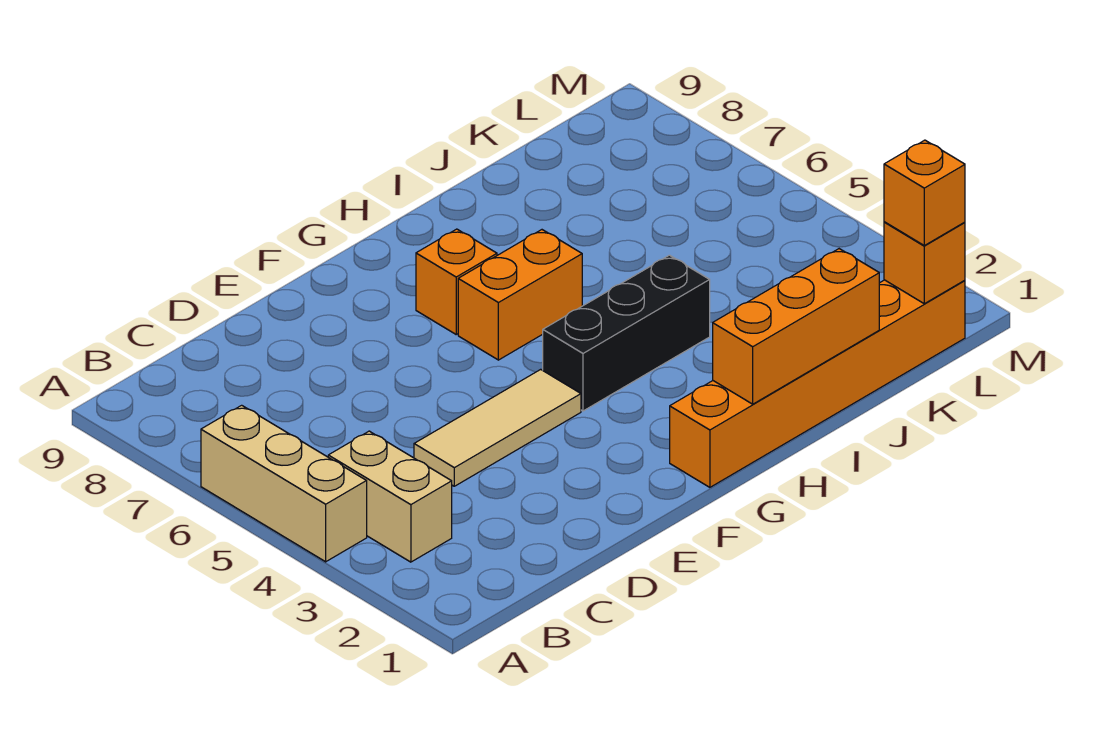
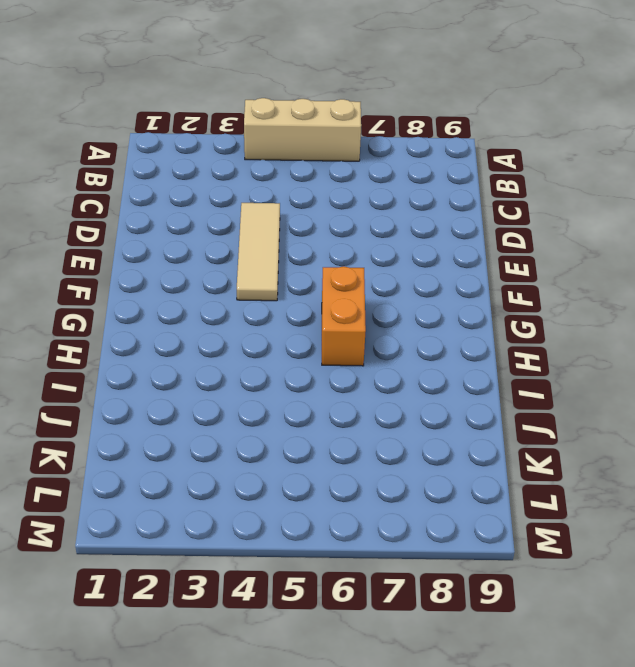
none -> tan 1x2 brick [328,431,452,562]
none -> orange 1x6 brick [670,280,965,487]

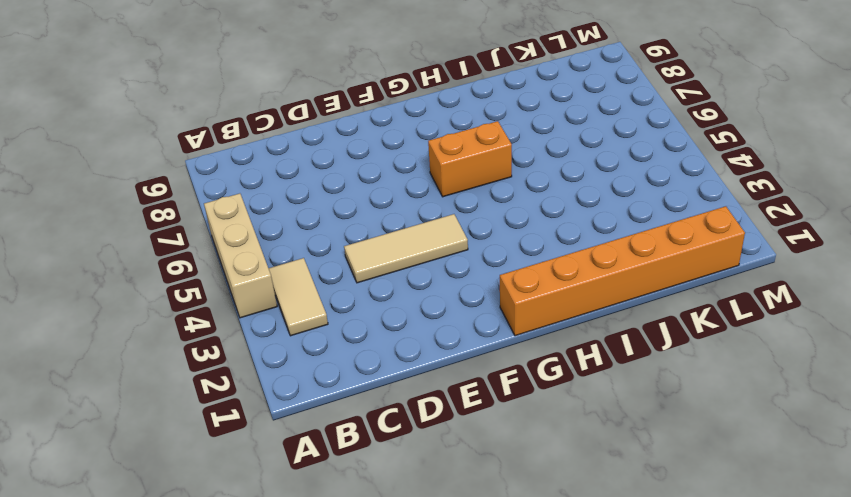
tan 1x2 tile [269,258,328,336] -> tan 1x2 brick [328,431,452,562]
none -> black 1x3 brick [543,255,710,411]
none -> orange 1x1 brick [416,229,497,334]

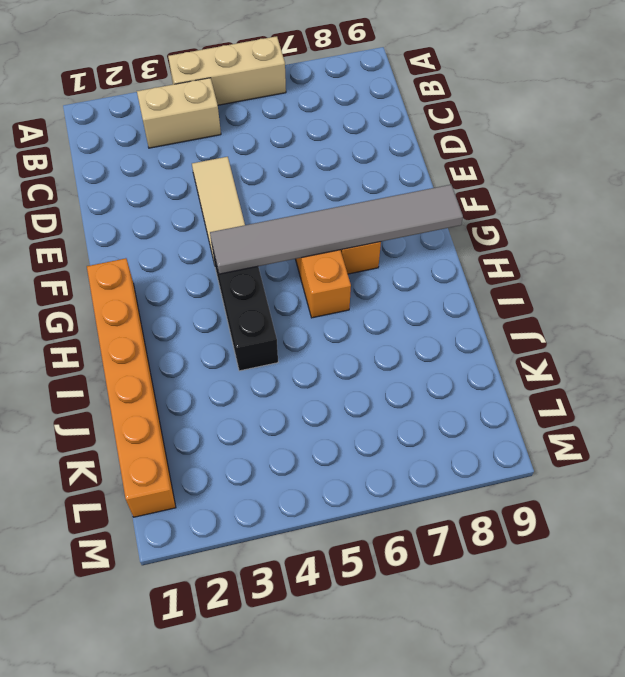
grey 1x6 tile [210,185,463,274] -> none
none -> orange 1x3 brick [713,249,879,404]
none -> orange 1x1 brick [884,222,965,304]

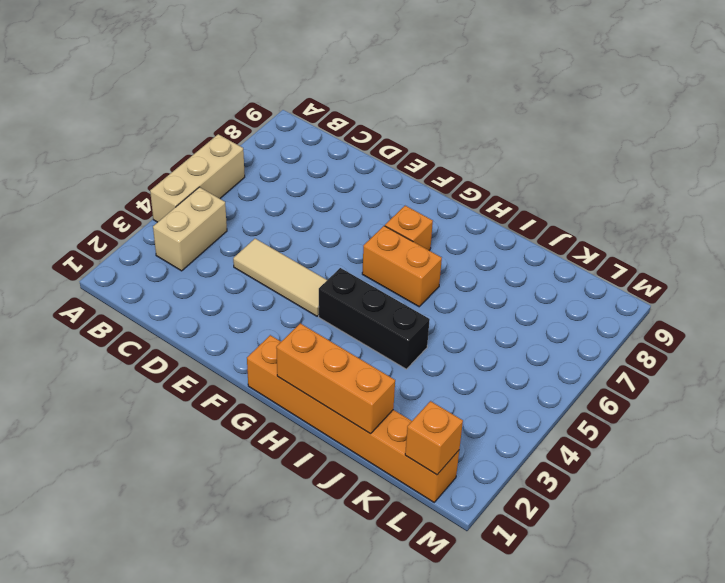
none -> orange 1x1 brick [884,140,965,245]

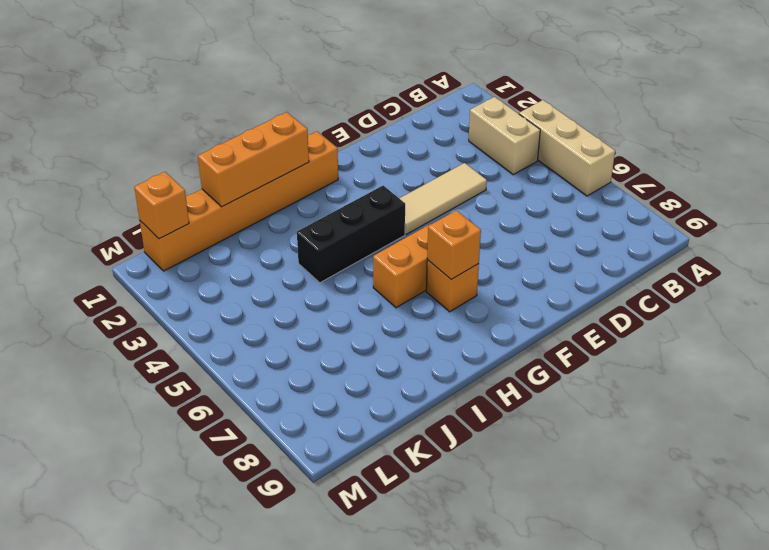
orange 1x1 brick [427,210,481,279] -> orange 1x1 brick moved to [884,140,965,245]

